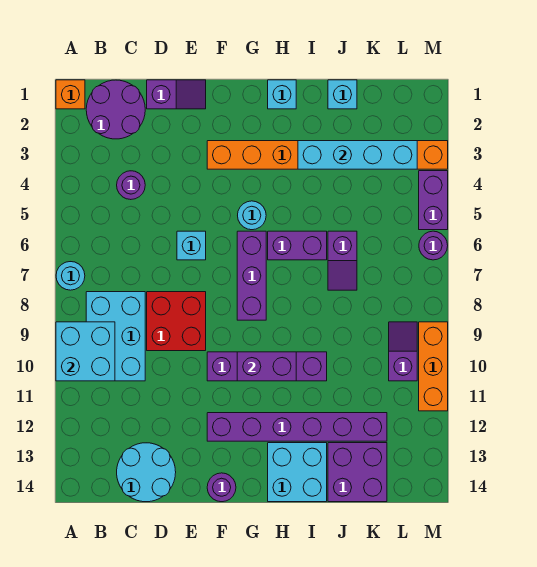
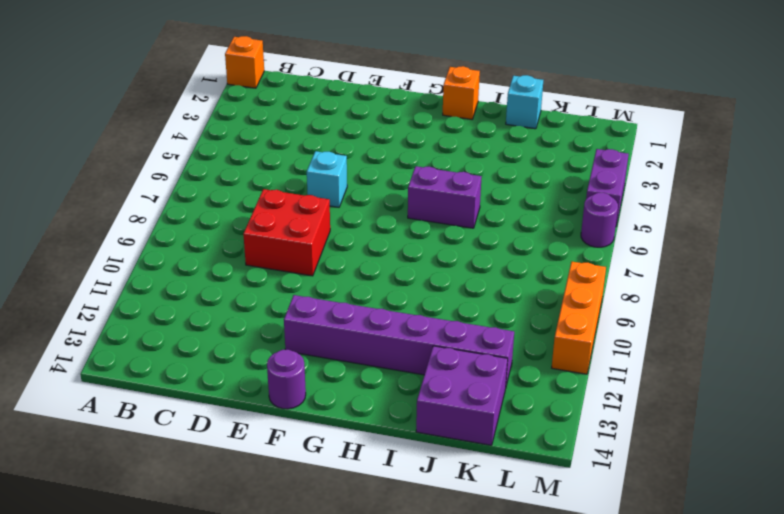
orange 1x1 brick [443,66,480,119] -> cyan 1x1 brick [268,80,296,109]
none -> cyan 1x1 round brick [56,262,85,290]
none -> purple 2x2 round brick [86,80,145,139]
none -> cyan 2x3 brick [86,292,145,381]

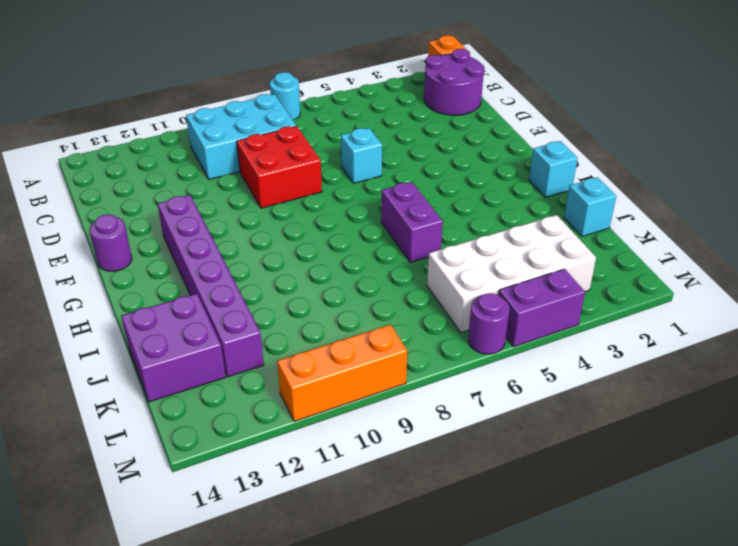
white 2x4 brick [427,215,596,332] -> orange 1x8 brick [207,141,448,169]
none -> purple 1x1 round brick [117,171,145,200]
none -> cyan 2x2 round brick [117,443,176,502]
none -> purple 1x2 slope [147,80,206,109]

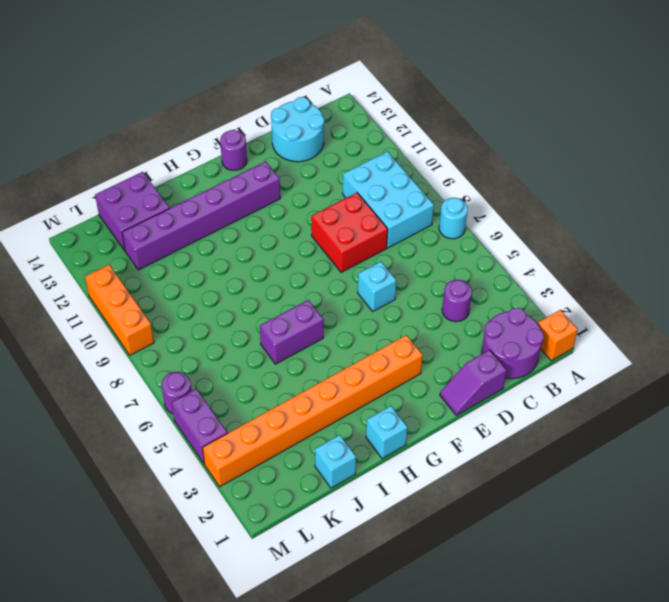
none -> purple 1x4 brick [207,352,327,381]
none -> cyan 1x1 round brick [238,201,266,230]
none -> purple 1x3 brick [237,231,266,320]

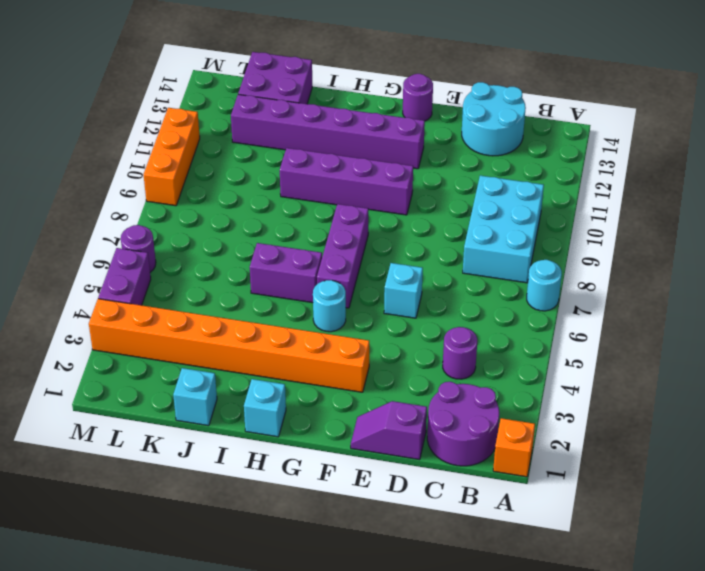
none -> red 2x2 brick [147,292,206,351]
none -> cyan 2x2 brick [268,443,327,502]
none -> purple 1x2 slope [328,231,357,290]

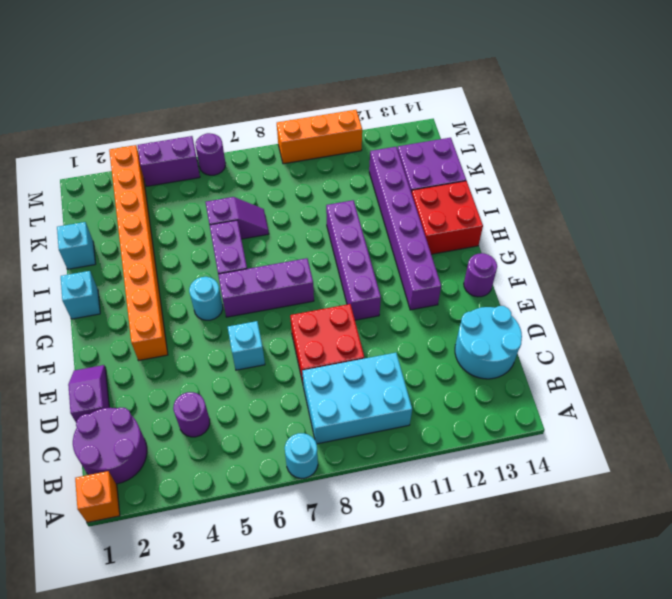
red 2x2 brick [412,181,483,254] -> cyan 2x2 brick [268,443,327,502]
none -> purple 1x2 slope [389,322,417,381]
none -> cyan 2x2 brick [56,322,115,381]
none -> purple 1x2 brick [237,352,296,381]

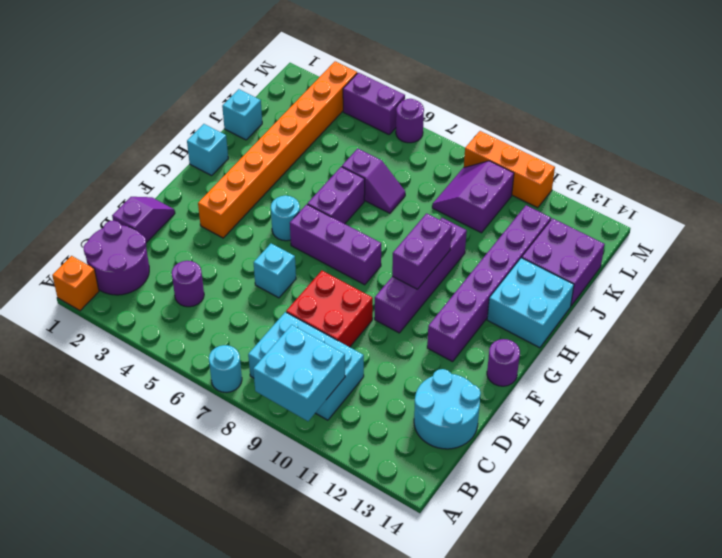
purple 2x2 slope [432,161,514,233] -> purple 1x2 slope [389,322,417,381]
none -> cyan 1x4 brick [298,141,417,169]

